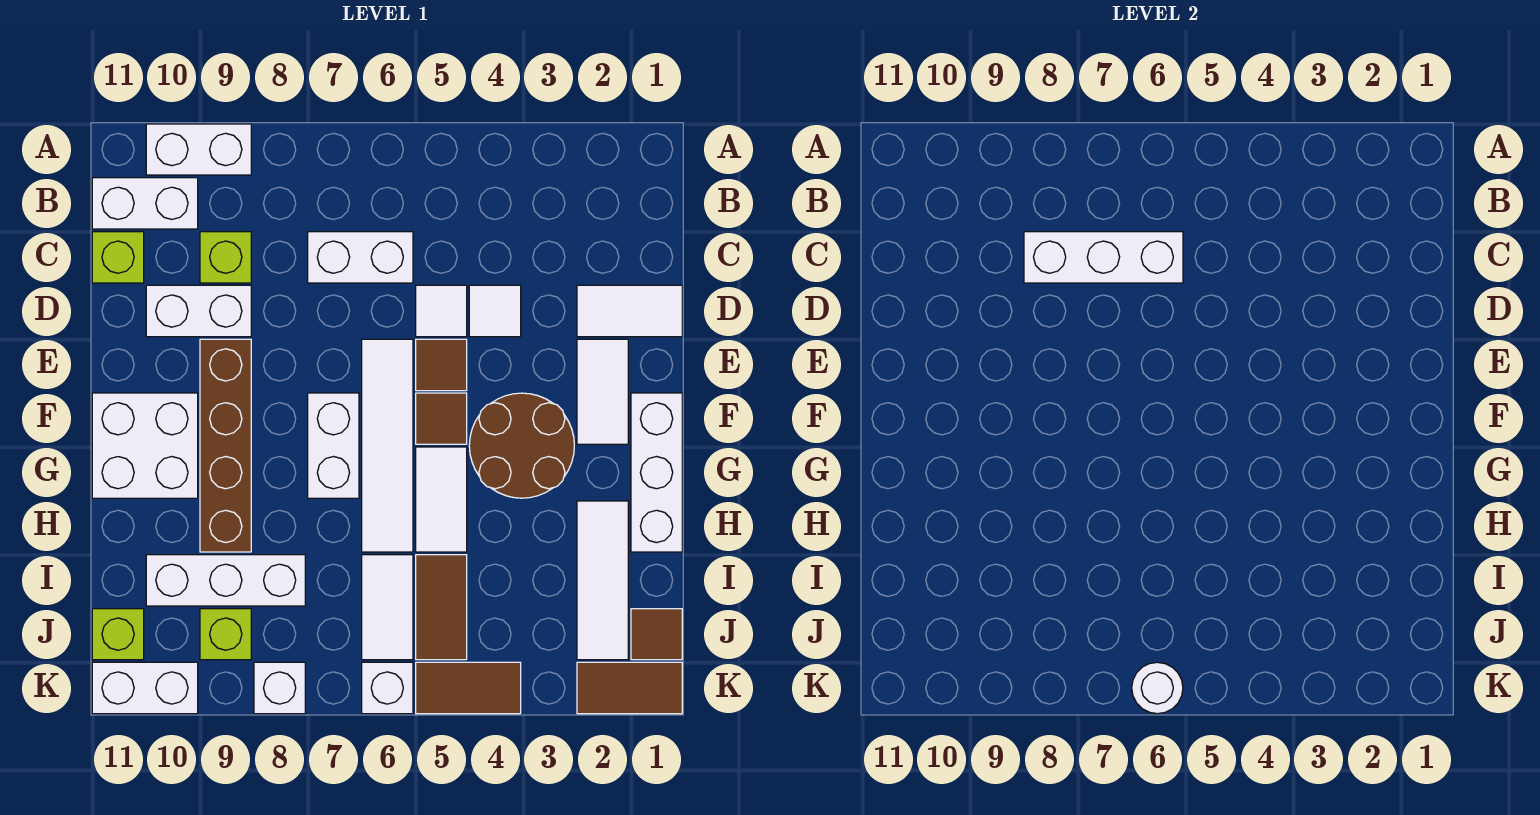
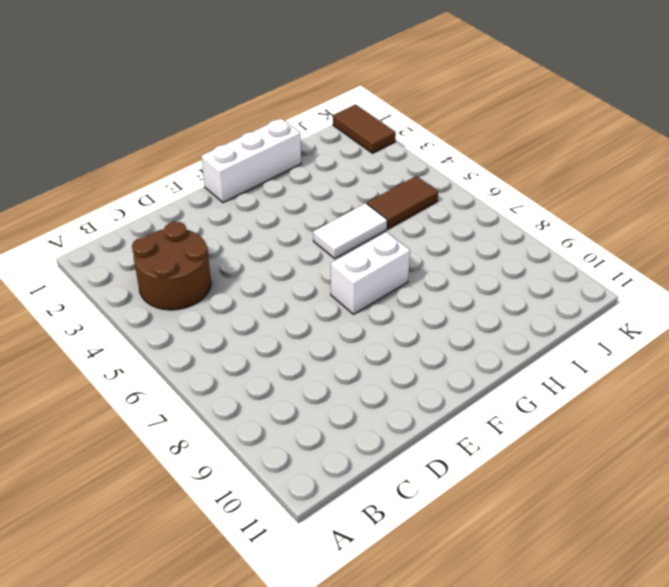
brown 2x2 round brick [132,222,211,310] -> brown 2x2 round brick moved to [469,393,574,498]
none -> white 1x2 brick [146,124,251,175]
none -> white 1x2 brick [92,178,198,229]
none -> white 1x2 brick [308,232,413,283]
none -> lime 1x1 brick [200,232,251,283]

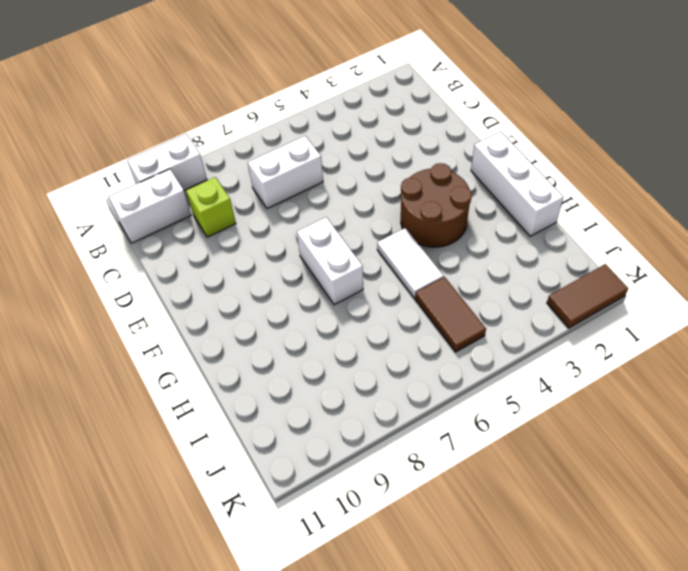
none -> lime 1x1 brick [92,232,144,283]
none -> white 1x2 tile [577,285,682,337]
none -> white 1x1 tile [469,285,521,337]
none -> white 1x1 tile [416,285,467,337]

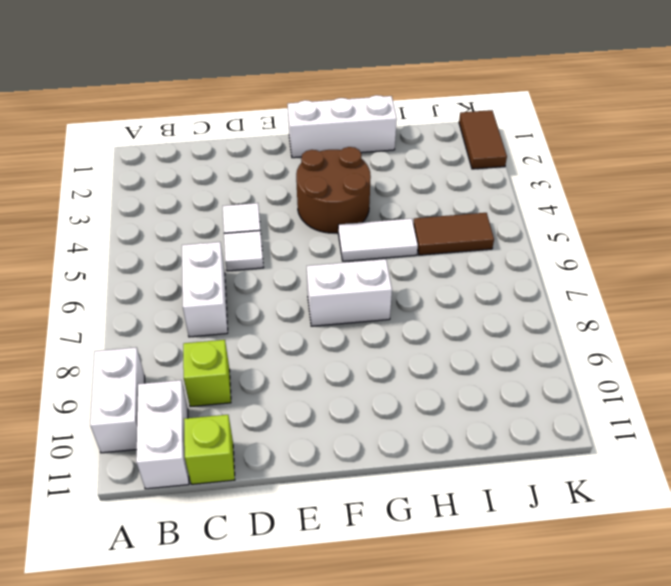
none -> white 1x2 tile [577,285,682,337]
none -> white 1x2 brick [146,285,251,337]
none -> white 1x2 tile [577,339,628,444]
none -> brown 1x1 tile [416,339,467,391]

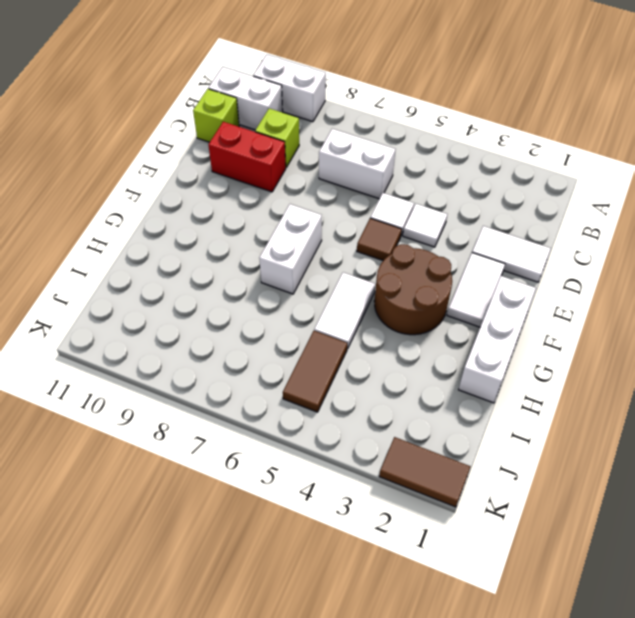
red 1x2 brick [208,122,286,192] -> white 1x2 brick [146,285,251,337]
none -> white 1x4 tile [362,339,413,552]
none -> brown 1x4 brick [200,339,251,552]
none -> brown 1x1 tile [416,393,467,444]
none -> white 2x2 brick [92,393,198,498]

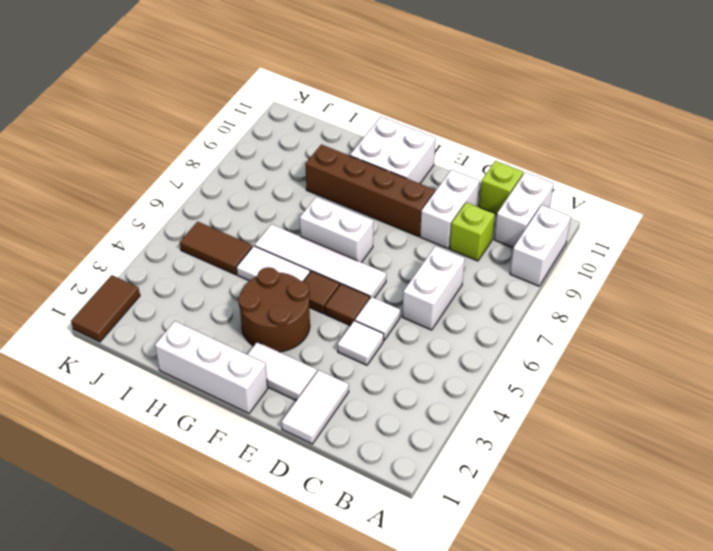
none -> white 1x3 tile [577,501,628,660]
none -> white 1x2 tile [362,555,413,660]
none -> white 1x3 brick [146,555,305,606]
none -> brown 1x1 tile [631,609,682,660]

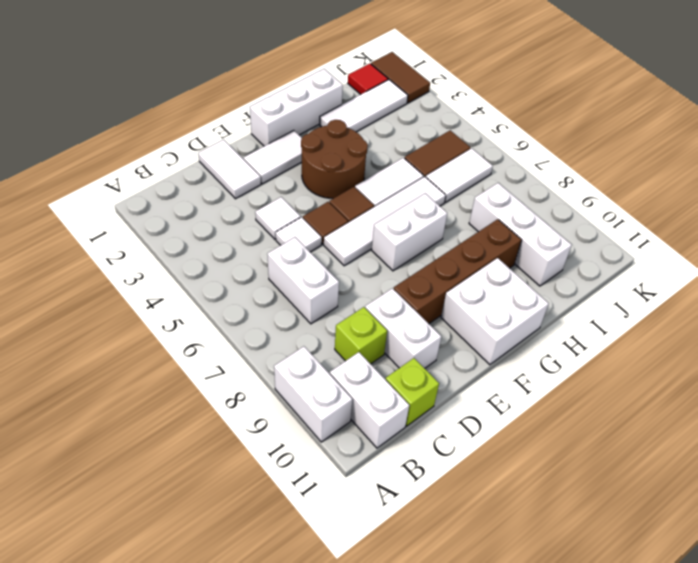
red 1x1 tile [348,64,388,94] -> brown 1x1 tile [631,609,682,660]
none -> lime 1x1 brick [200,609,251,660]
none -> lime 1x1 brick [92,609,144,660]
none -> brown 1x2 tile [416,662,521,714]
none -> white 1x1 brick [362,662,413,714]

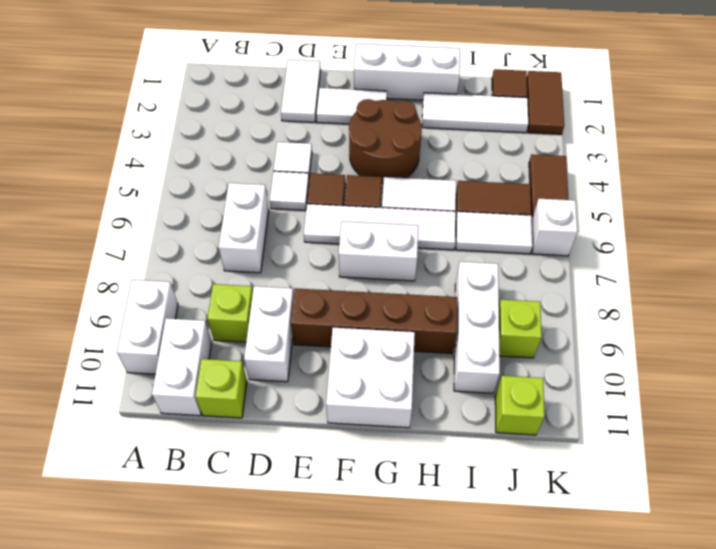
none -> white 1x1 brick [254,662,305,714]
none -> white 1x2 brick [92,662,198,714]
none -> white 1x3 brick [1024,232,1183,283]
none -> white 1x1 round brick [1132,662,1183,714]

